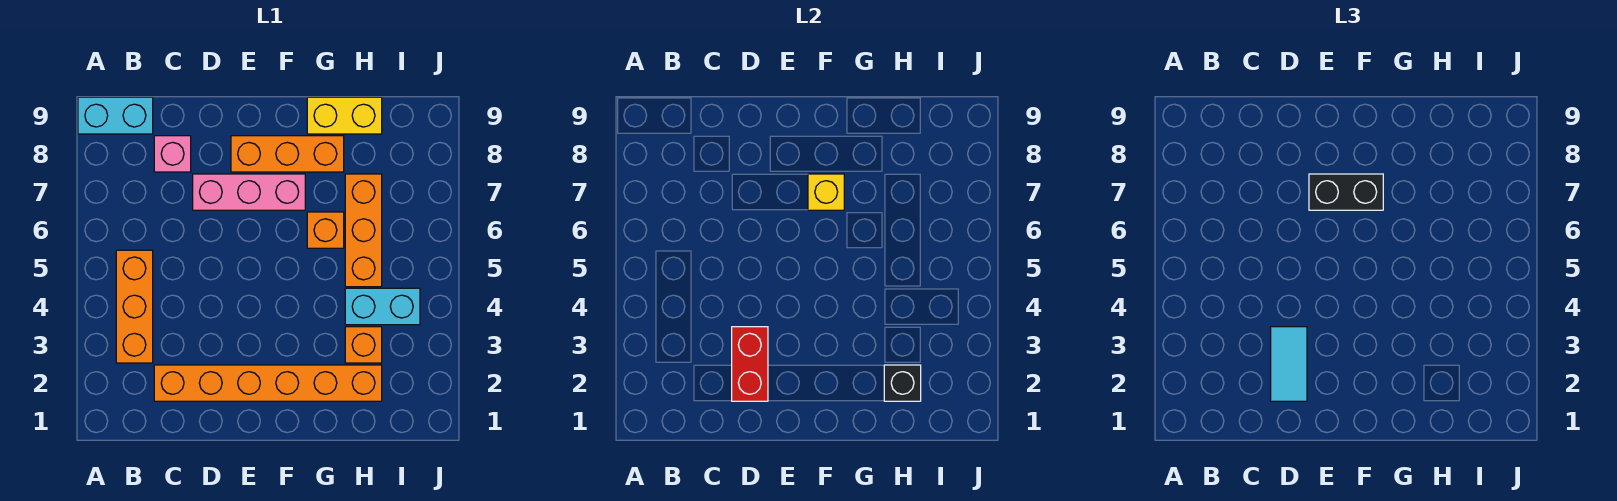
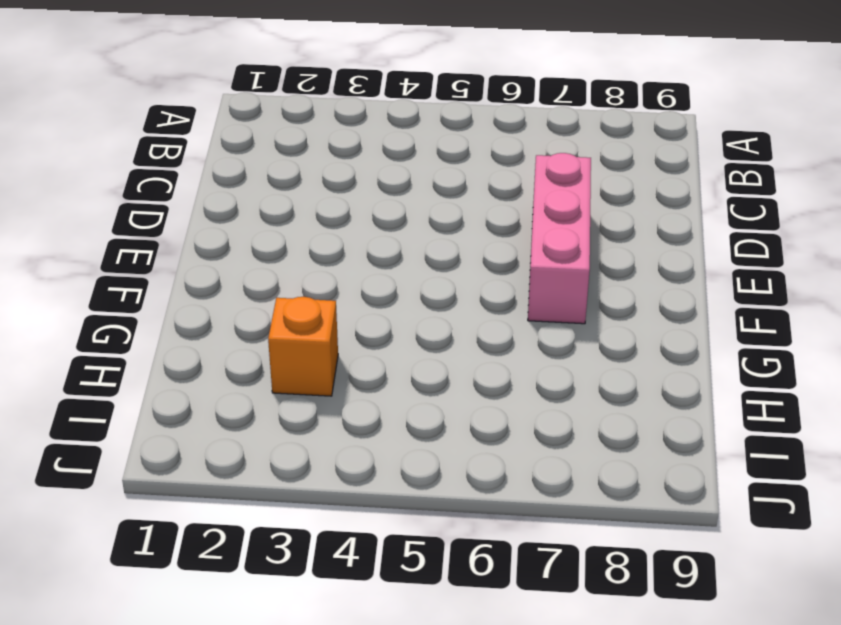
none -> cyan 1x2 brick [78,97,153,134]
none -> orange 1x3 brick [116,250,153,363]
none -> orange 1x6 brick [154,365,382,401]

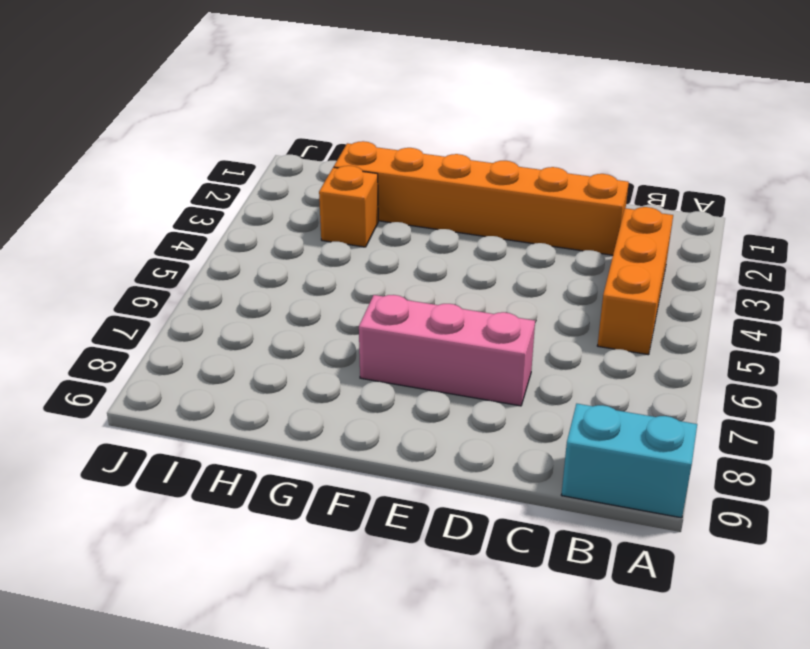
none -> pink 1x1 brick [154,136,191,172]
none -> orange 1x3 brick [231,136,344,172]
none -> orange 1x1 brick [307,212,344,248]

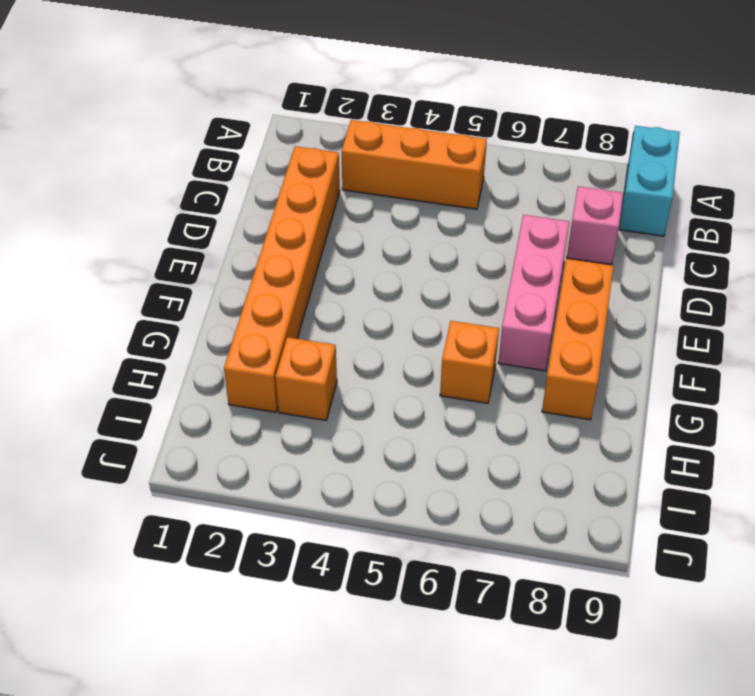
none -> yellow 1x2 brick [307,97,382,134]
none -> cyan 1x2 brick [345,288,420,325]
none -> orange 1x3 brick [345,174,382,287]

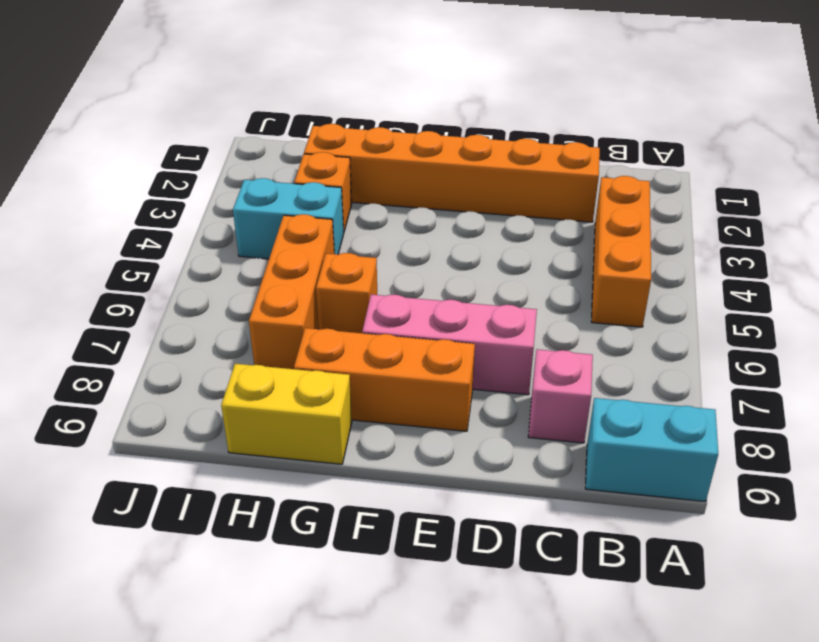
none -> red 1x2 brick [732,327,768,401]
none -> yellow 1x1 brick [808,174,844,210]
none -> black 1x1 brick [884,365,921,401]

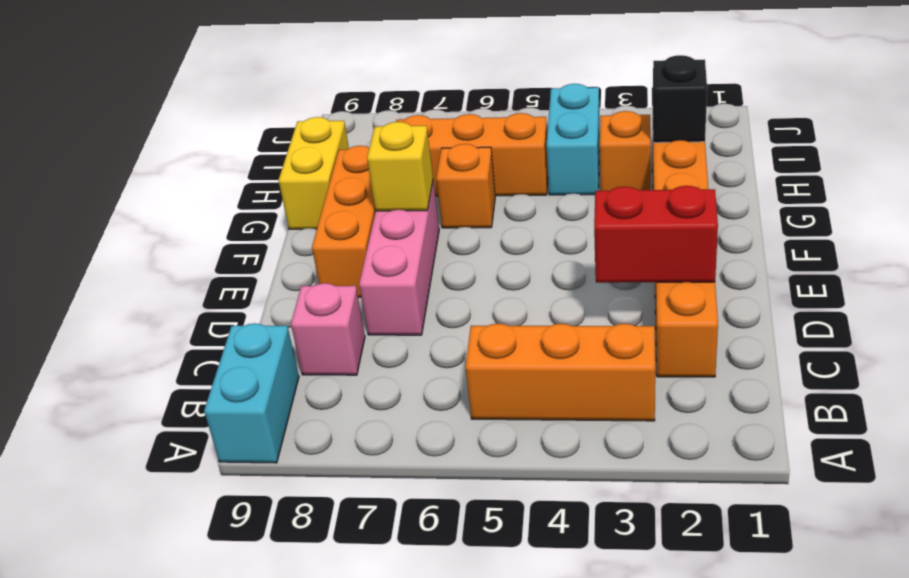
none -> cyan 1x2 tile [1271,327,1307,401]
none -> black 1x2 brick [1309,174,1383,210]

